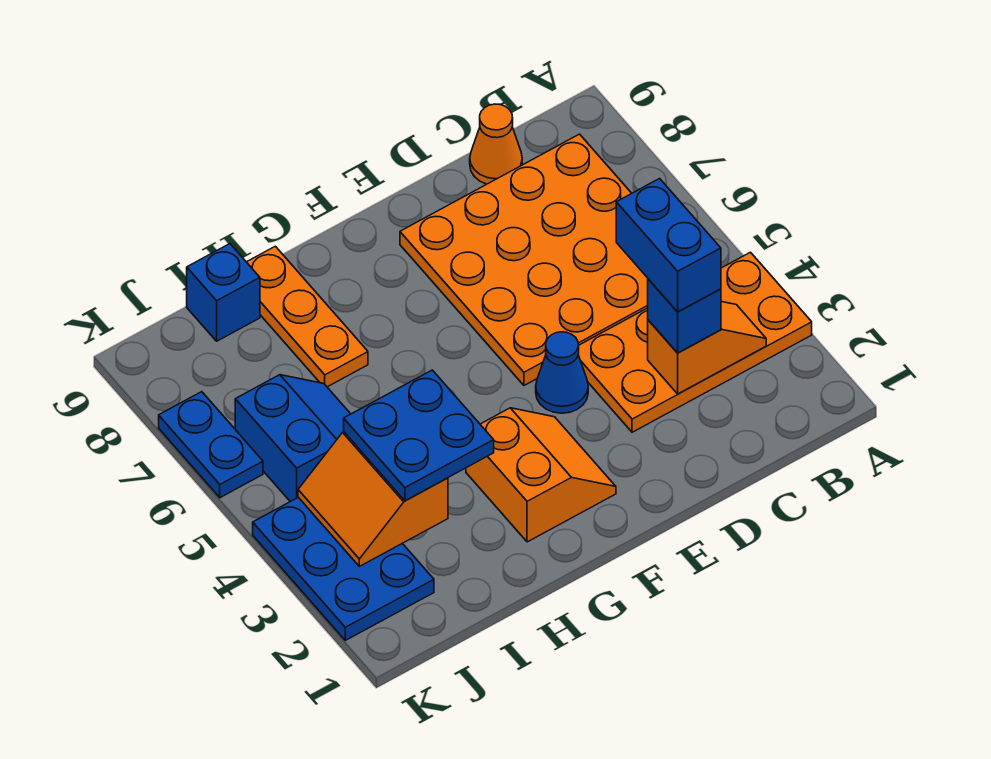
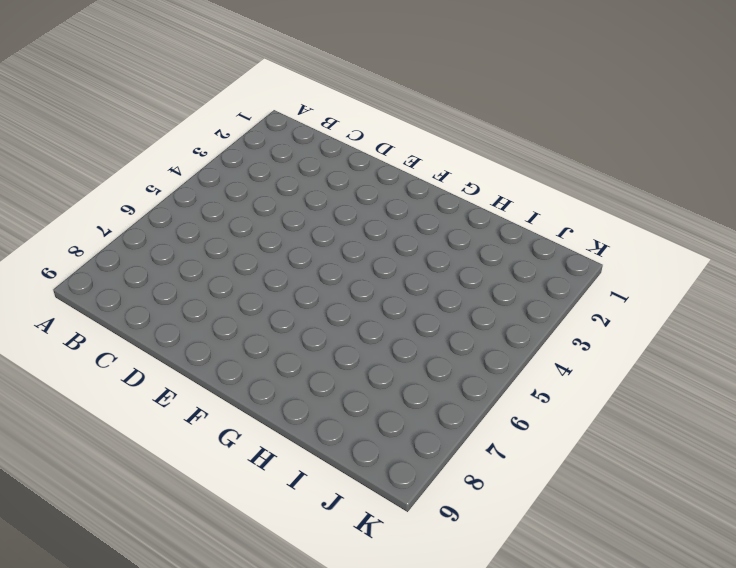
none -> orange 2x4 plate [578,252,812,432]
none -> orange 4x4 plate [400,134,648,385]
none -> orange 1x1 cone [470,104,522,184]

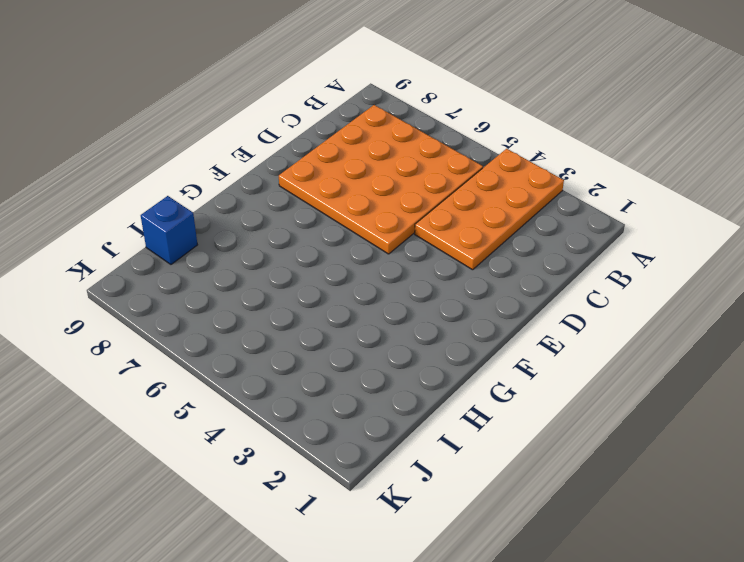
none -> orange 1x1 cone [470,104,522,184]
none -> blue 1x1 cone [536,332,588,413]
none -> orange 2x2 slope [466,408,616,542]

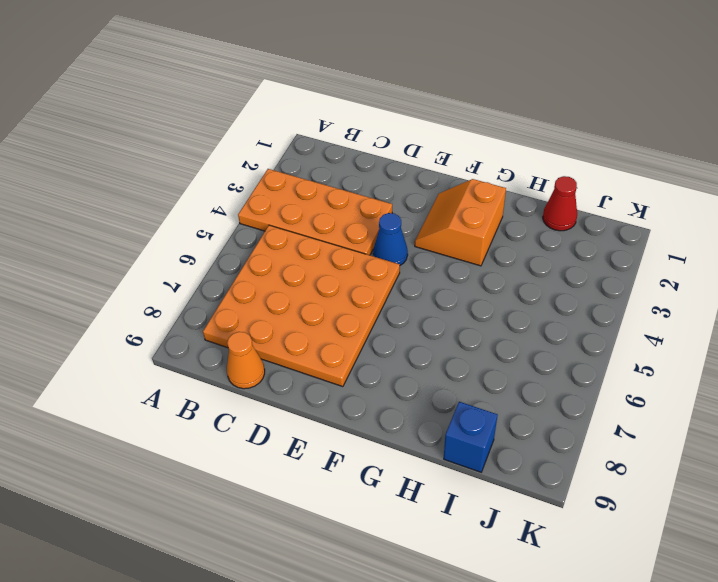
red 1x1 cone [543,176,577,231] -> none
none -> orange 1x3 plate [247,246,368,387]
none -> blue 2x2 slope [235,375,350,502]
none -> blue 2x3 plate [253,497,434,640]

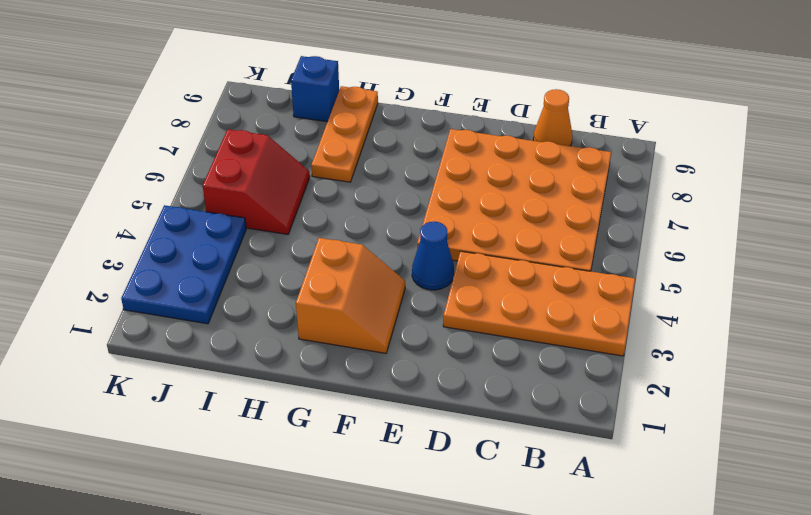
red 2x2 slope [203,129,310,234] -> blue 2x2 slope [235,375,350,502]
none -> blue 1x2 plate [159,392,263,498]
none -> orange 1x2 slope [648,302,766,394]
none -> orange 2x2 slope [298,432,448,566]

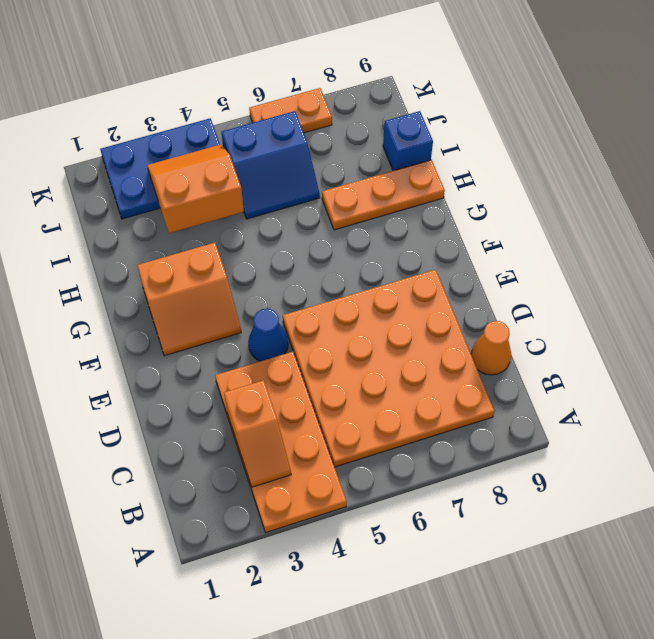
orange 1x2 plate [249,88,332,133] -> blue 1x2 plate [159,392,263,498]
none -> blue 1x1 brick [648,279,721,353]
none -> blue 2x2 plate [344,370,494,501]
none -> blue 1x2 brick [616,179,721,312]

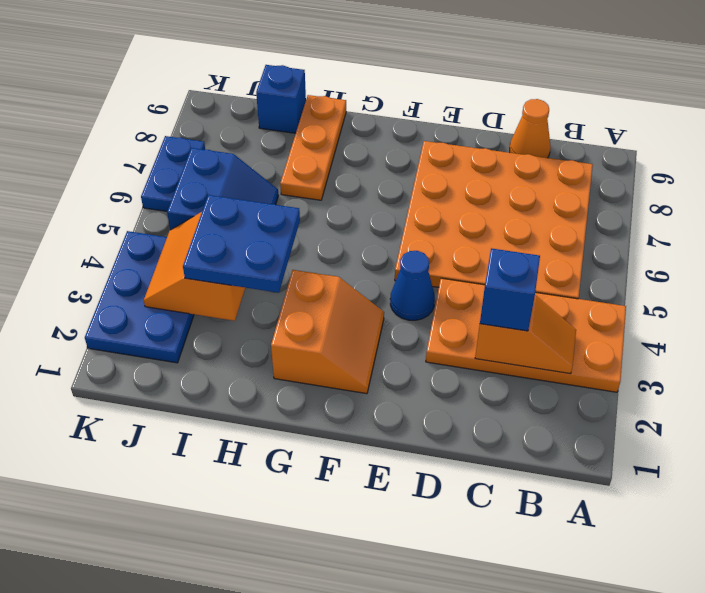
none -> blue 1x2 brick [616,179,721,312]

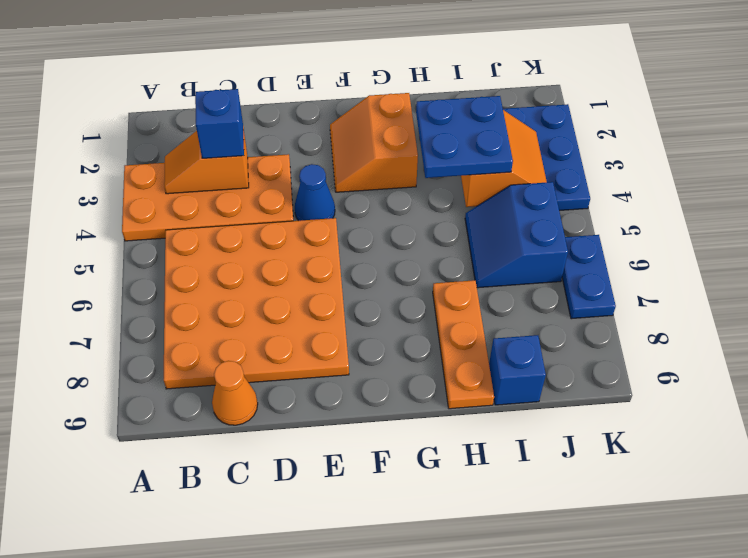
none -> blue 1x2 brick [616,179,721,312]

